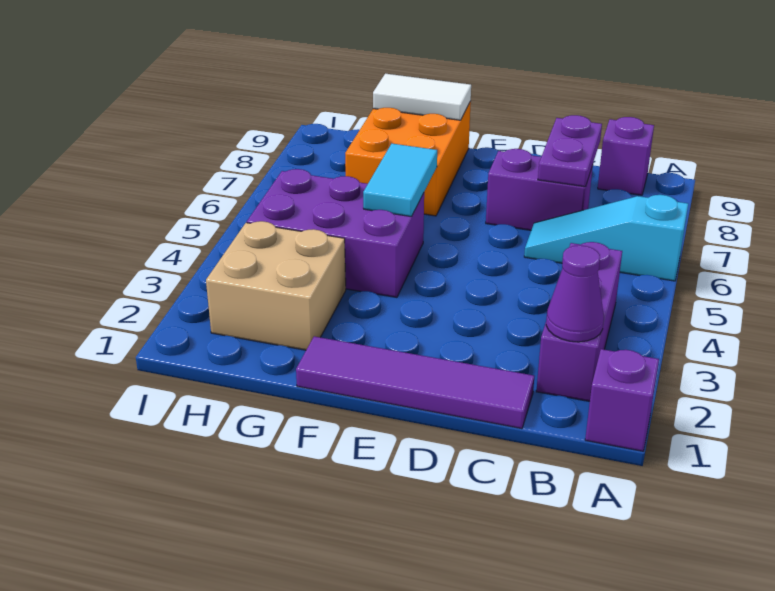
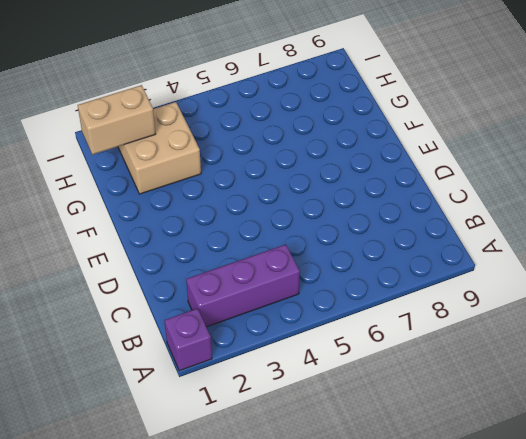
tan 1x2 brick [78,85,155,155] -> none
none -> cyan 1x3 slope [524,195,688,281]
none -> purple 1x1 brick [598,117,654,195]
none -> purple 1x4 tile [296,336,534,429]

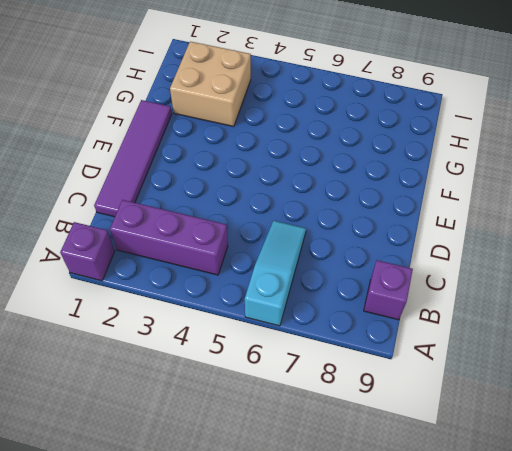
none -> purple 1x2 brick [486,149,593,230]
none -> purple 2x3 brick [247,169,424,297]
none -> orange 2x3 brick [345,102,471,216]

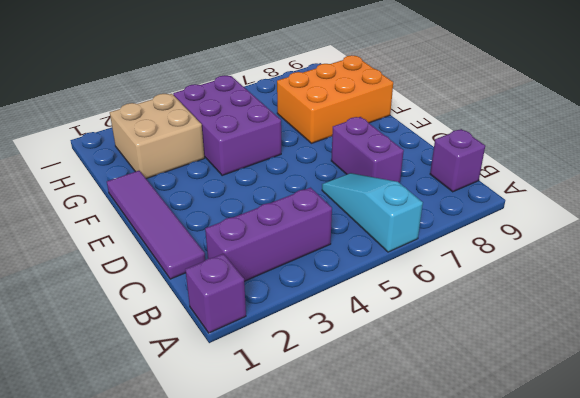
none -> purple 1x1 cone [546,245,604,342]
none -> purple 1x2 plate [538,115,602,187]
none -> cyan 1x2 tile [363,144,437,217]

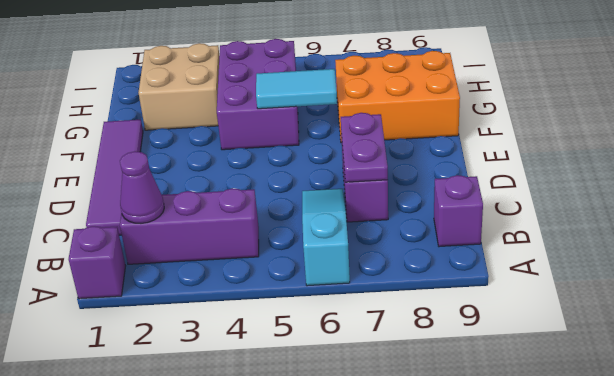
purple 1x2 plate [341,113,388,182] -> purple 1x2 plate turned to [538,115,602,187]
none -> white 1x2 tile [373,74,471,120]

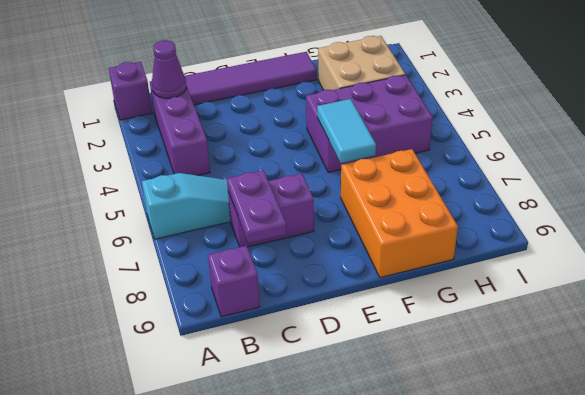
none -> white 1x2 tile [373,74,471,120]

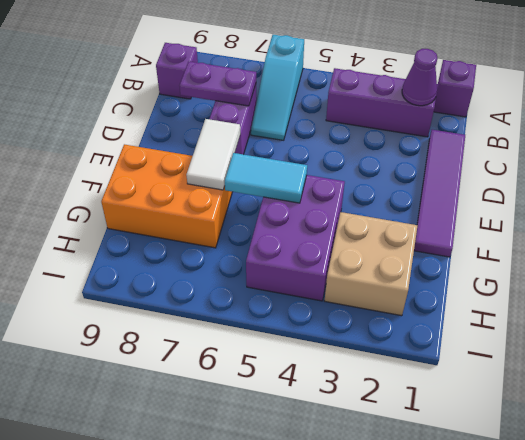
white 1x2 tile [186,119,240,190] -> white 1x2 tile moved to [373,74,471,120]

